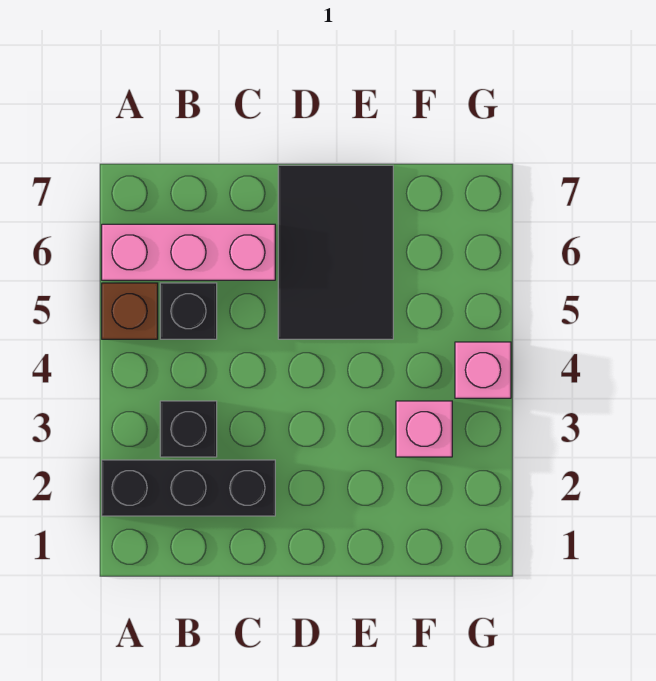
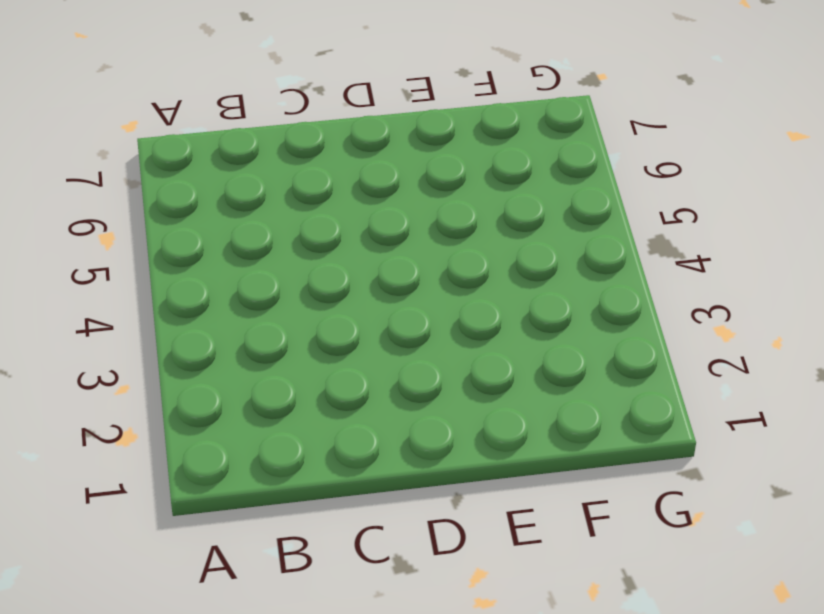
none -> black 1x3 brick [102,460,275,516]
none -> brown 1x1 brick [102,283,158,339]

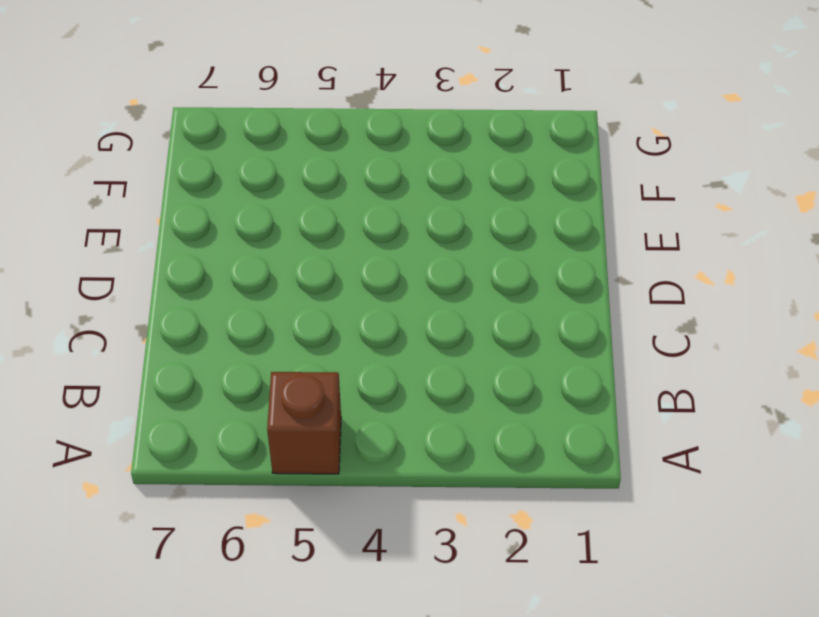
none -> black 1x3 brick [102,460,275,516]
none -> pink 1x3 brick [102,224,275,280]

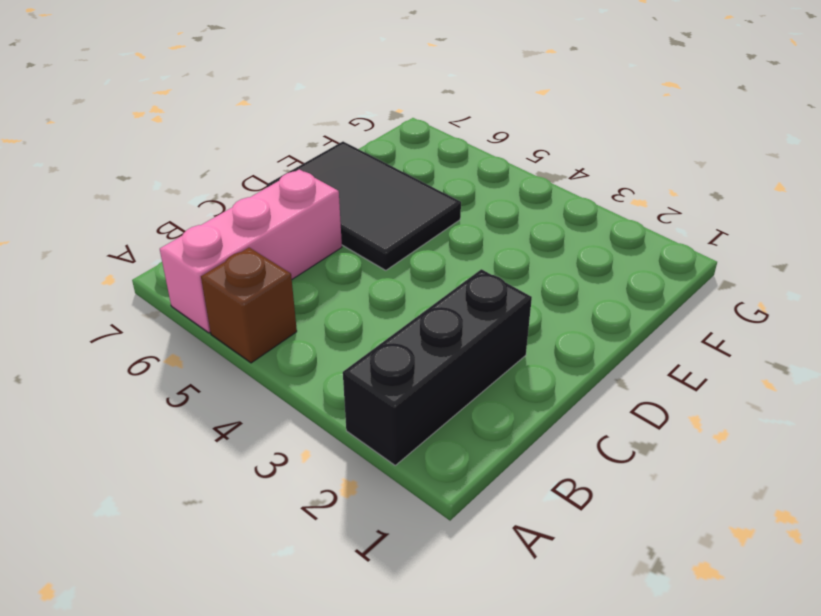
none -> black 1x1 brick [160,401,217,457]
none -> black 1x1 brick [160,283,217,339]

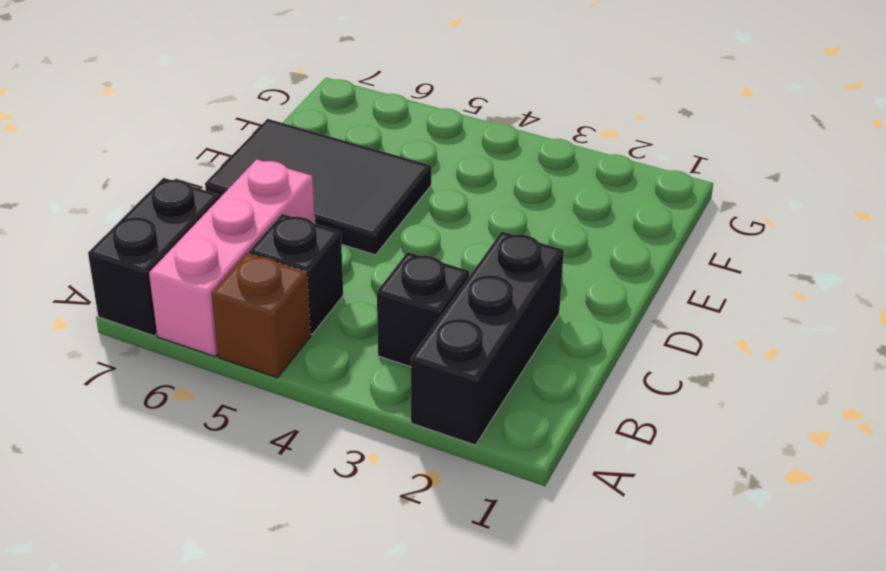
black 1x2 brick [88,178,220,336] -> none
none -> pink 1x1 brick [396,401,452,457]
none -> pink 1x1 brick [455,342,511,398]

